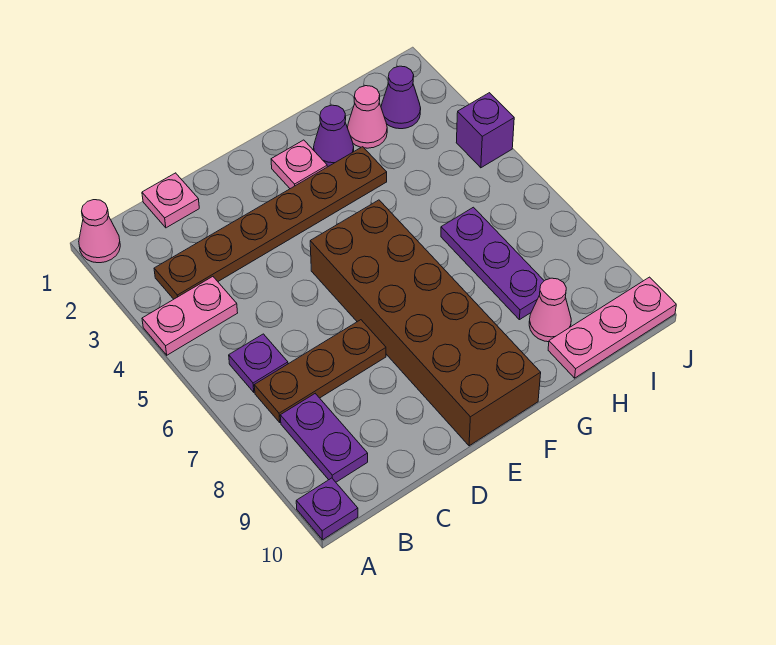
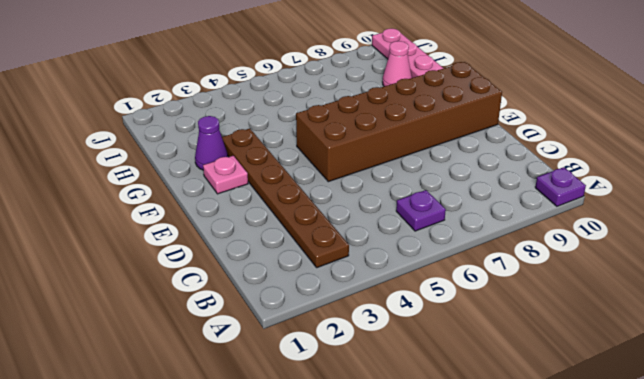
none -> pink 1x1 cone [79,200,120,263]
none -> pink 1x2 plate [142,277,238,355]
none -> brown 1x3 plate [254,320,386,422]

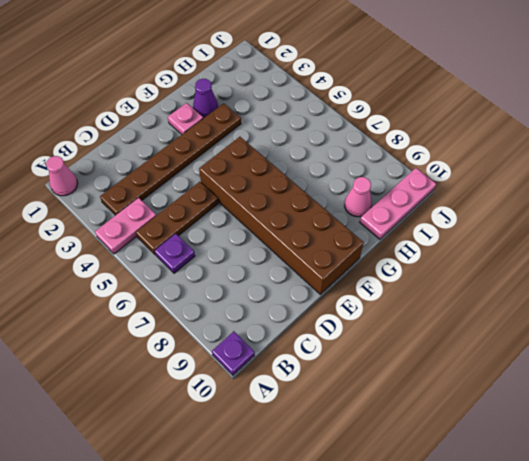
brown 1x3 plate [136,182,218,254] -> brown 1x3 plate moved to [254,320,386,422]
none -> purple 1x2 plate [280,394,368,482]
none -> pink 1x1 plate [142,173,199,228]
none -> pink 1x1 cone [347,86,387,148]

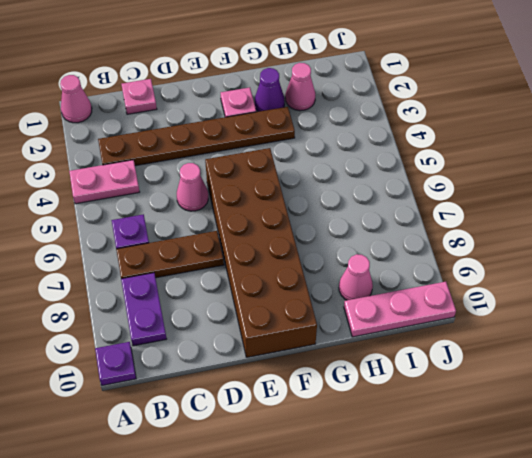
pink 1x1 cone [177,163,208,211] -> none
none -> purple 1x3 plate [441,207,544,320]
none -> purple 1x1 cone [381,66,421,129]
none -> purple 1x1 brick [456,93,514,168]

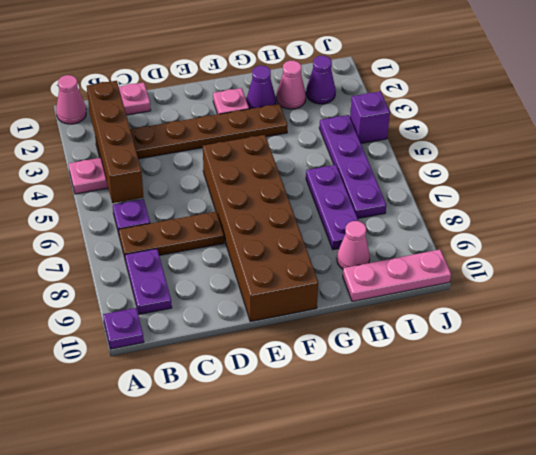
brown 1x4 brick [87,81,143,203] -> none
purple 1x4 plate [319,115,386,218] -> none

